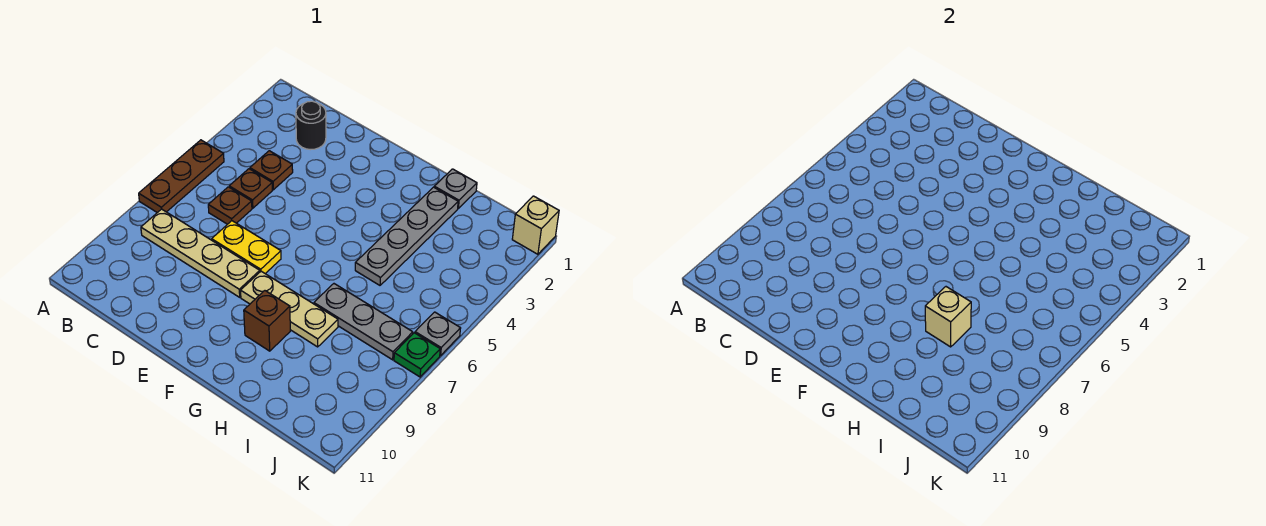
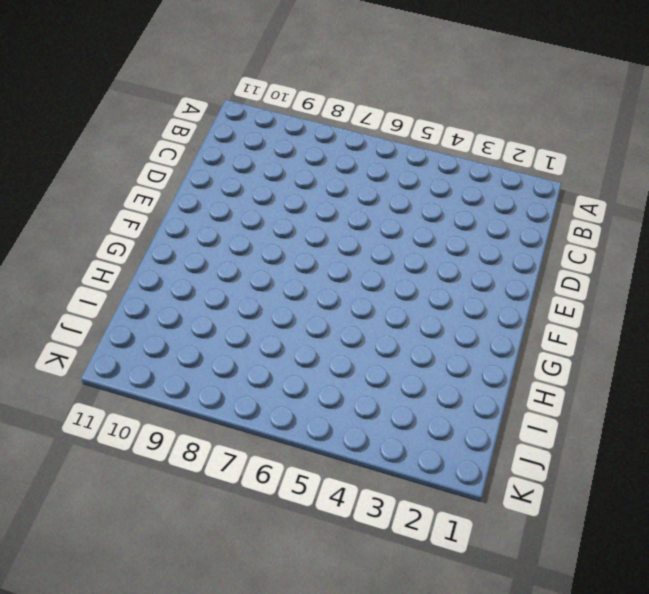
none -> brown 1x3 plate [139,140,224,213]
none -> tan 1x4 plate [141,209,260,297]
none -> black 1x1 round brick [296,101,326,150]

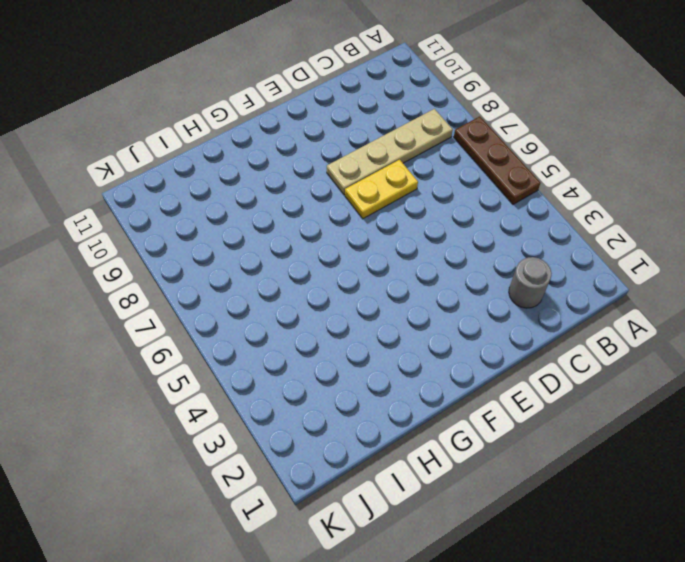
grey 1x1 round brick [509,257,552,308] -> black 1x1 round brick [296,101,326,150]
none -> brown 1x1 plate [250,151,293,190]
none -> brown 1x1 plate [229,169,272,208]
none -> brown 1x1 plate [208,187,252,224]

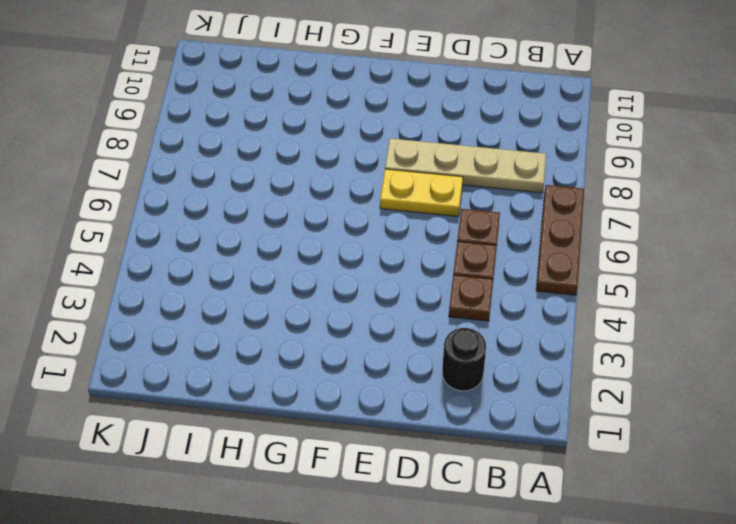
none -> tan 1x3 plate [241,271,338,347]
none -> brown 1x1 brick [244,291,290,351]
none -> grey 1x1 plate [434,169,477,208]

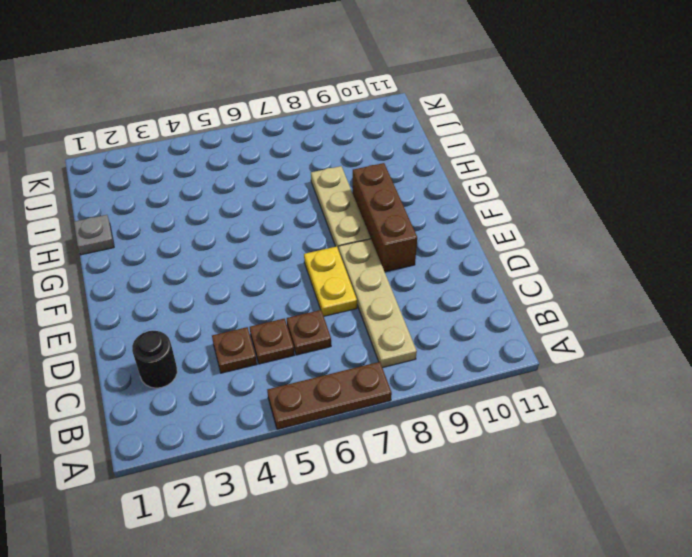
brown 1x3 brick [352,163,417,272] -> brown 1x1 brick [244,291,290,351]
none -> grey 1x4 plate [355,187,458,285]
none -> grey 1x3 plate [314,284,413,360]
none -> tan 1x1 brick [512,196,559,254]

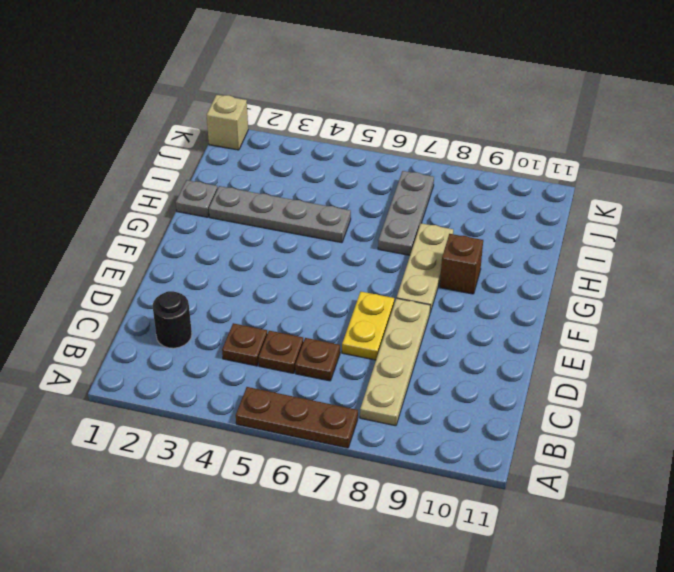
none -> grey 1x1 plate [415,312,461,356]
none -> green 1x1 plate [394,333,440,377]
none -> tan 1x1 brick [925,287,971,347]

